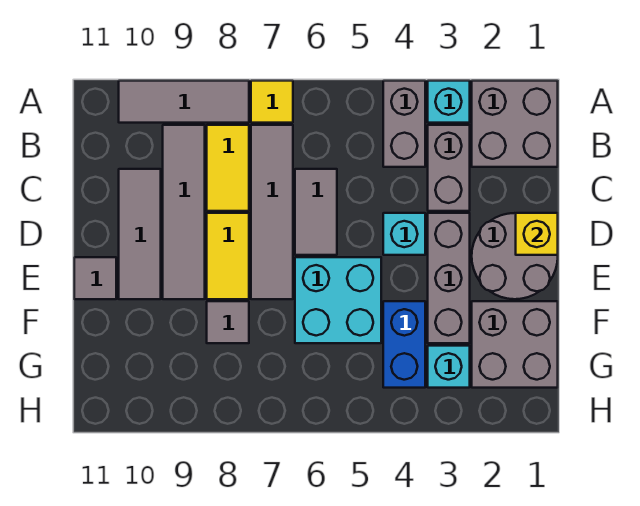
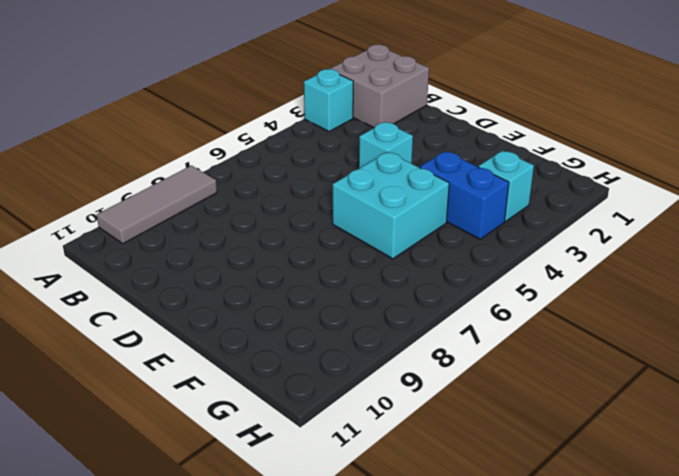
none -> grey 1x2 brick [383,81,425,167]
none -> yellow 1x1 tile [251,81,293,123]
none -> grey 1x2 brick [428,125,470,211]

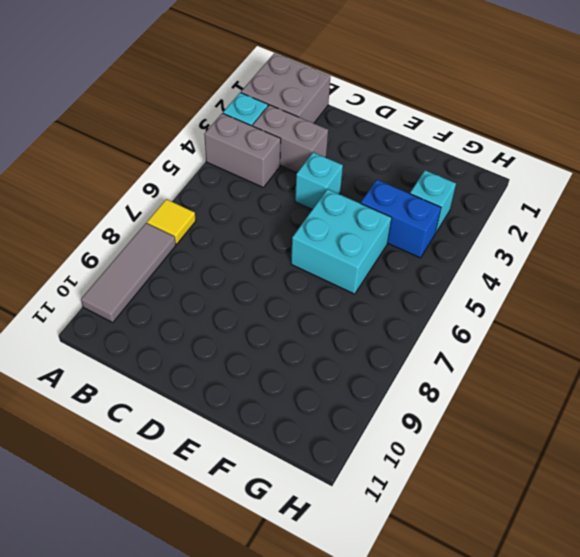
none -> grey 1x4 tile [251,125,293,299]
none -> yellow 1x2 tile [207,125,249,211]
none -> grey 1x4 tile [163,125,205,299]

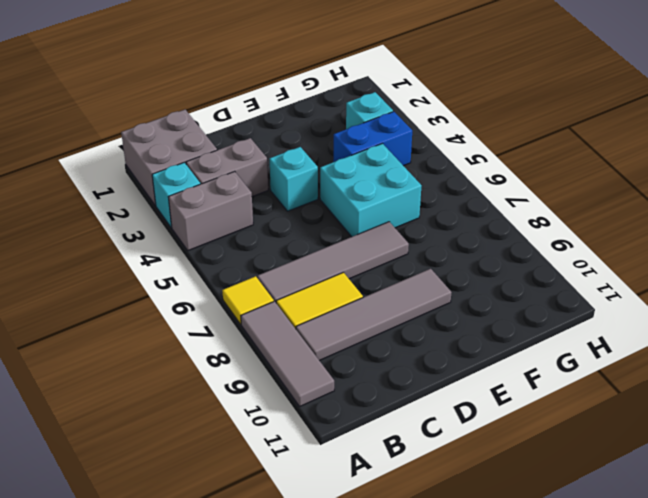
none -> grey 1x2 tile [295,169,337,255]
none -> grey 1x3 tile [119,169,161,299]
none -> grey 2x2 round brick [472,213,558,299]

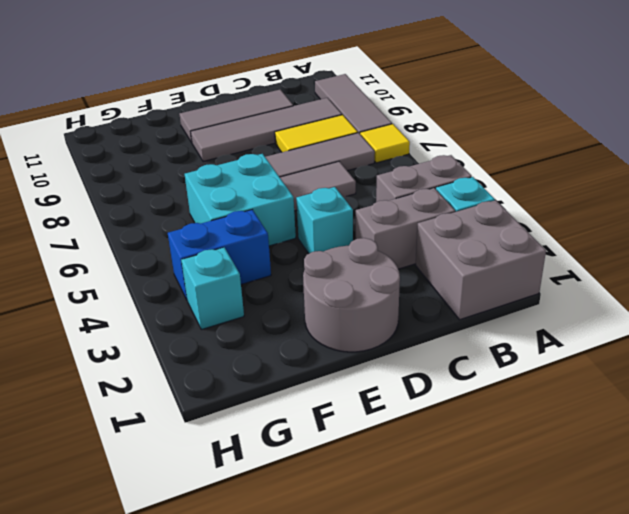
none -> grey 1x3 brick [428,213,470,343]
none -> yellow 1x2 tile [207,213,249,299]
none -> grey 1x1 tile [74,257,116,299]

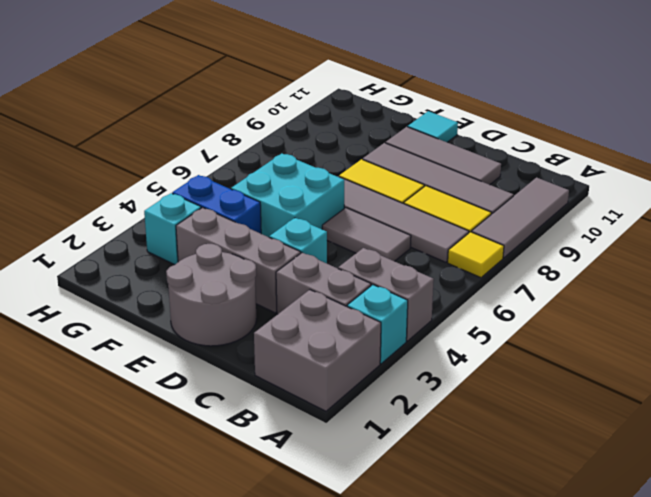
cyan 1x1 tile [408,111,458,142] -> grey 1x1 tile [74,257,116,299]
none -> grey 2x2 brick [472,301,558,388]
none -> grey 1x1 tile [207,301,249,343]
none -> yellow 1x1 brick [516,213,558,255]

